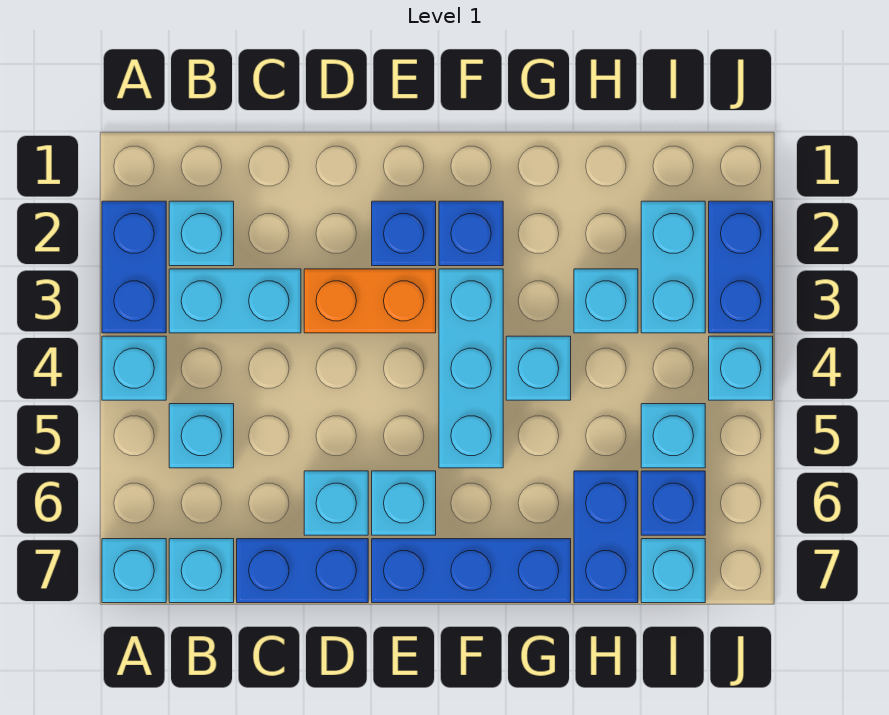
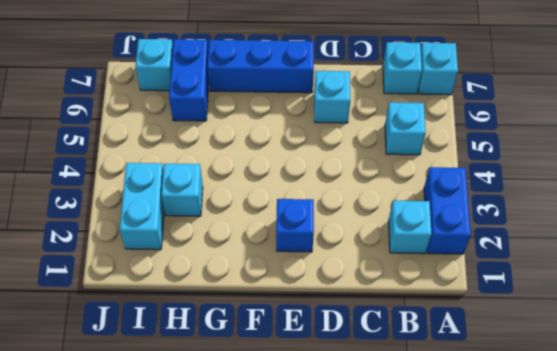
none -> cyan 1x1 brick [102,336,166,400]
none -> cyan 1x2 brick [169,269,301,333]
none -> blue 1x2 brick [237,539,368,603]

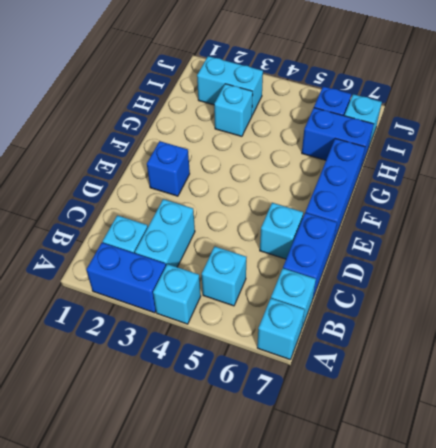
none -> orange 1x2 brick [304,269,436,333]
none -> cyan 1x1 brick [372,471,436,535]
none -> blue 1x1 brick [439,201,503,266]

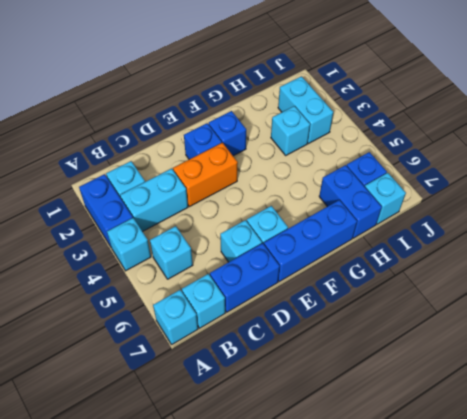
none -> cyan 1x3 brick [439,269,503,468]
none -> cyan 1x1 brick [506,336,571,400]
none -> cyan 1x1 brick [641,404,705,468]

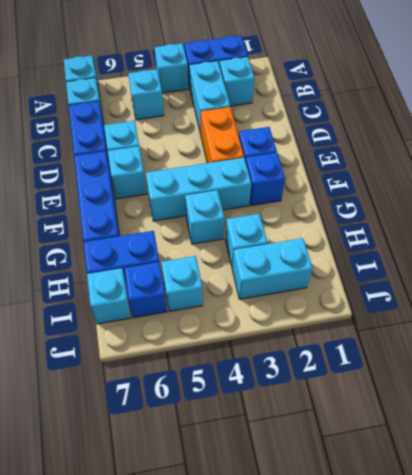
none -> blue 1x2 brick [709,201,773,333]
none -> cyan 1x1 brick [709,336,773,400]

